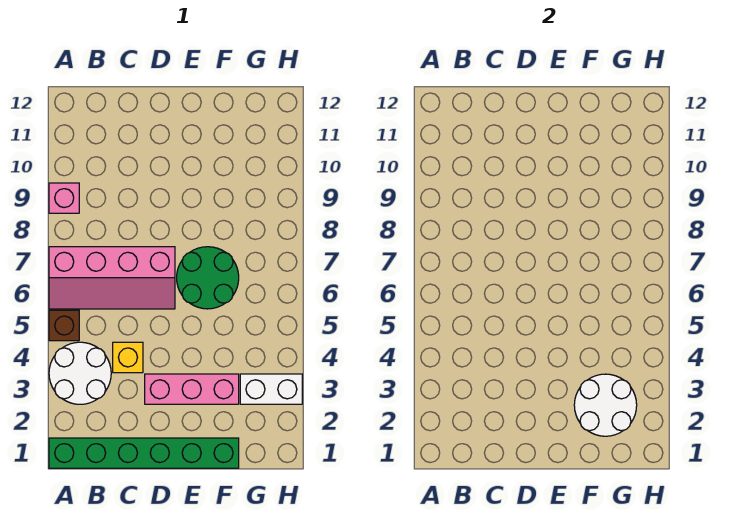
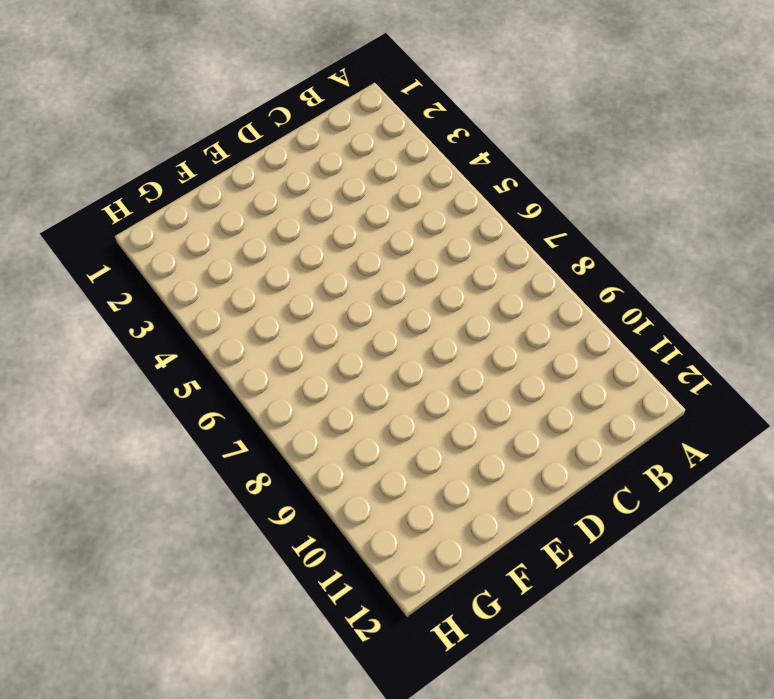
none -> green 1x6 brick [49,438,239,468]
none -> white 2x2 round brick [49,342,111,404]

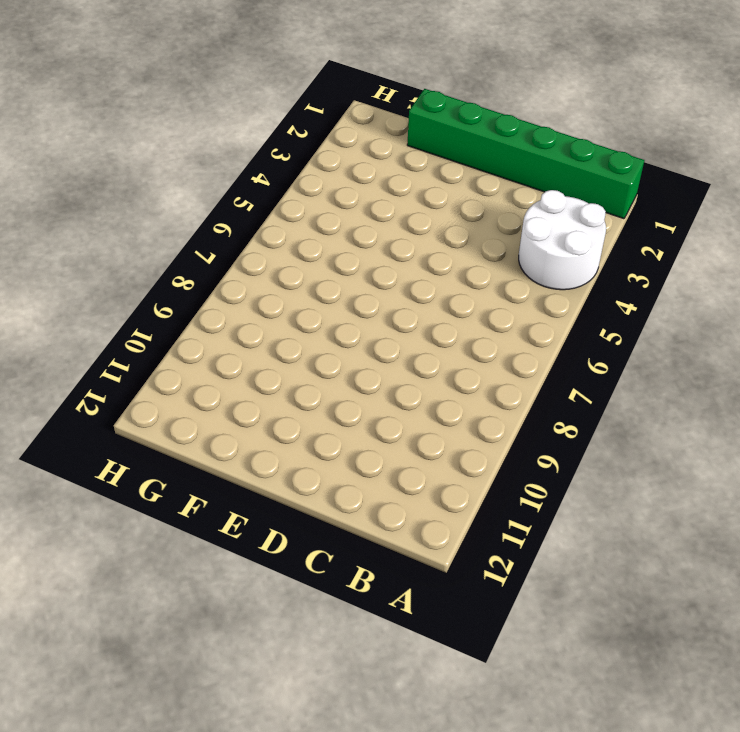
none -> brown 1x1 brick [49,310,79,341]
none -> pink 2x4 slope [49,247,175,309]

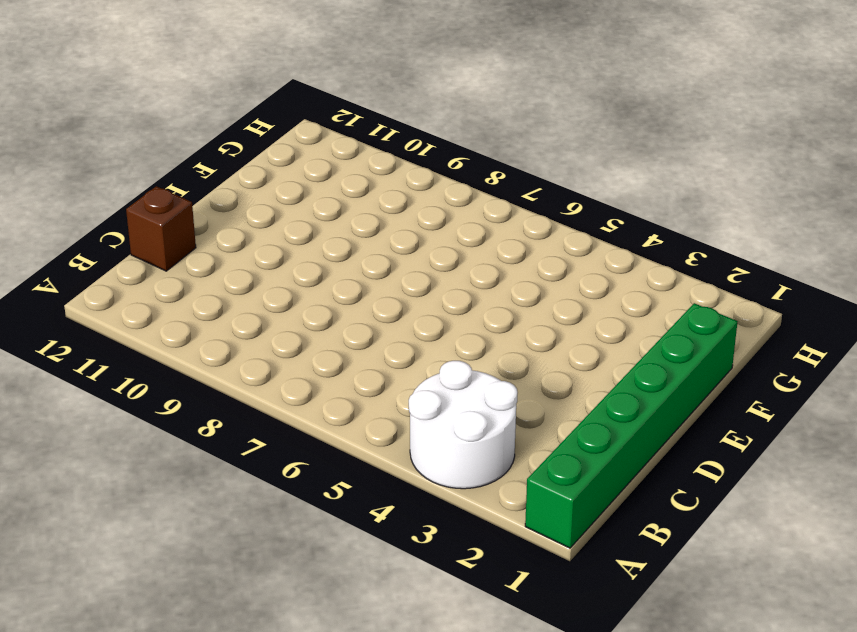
brown 1x1 brick [126,186,196,271] -> brown 1x1 brick moved to [49,310,79,341]
none -> pink 2x4 slope [49,247,175,309]
none -> pink 1x1 brick [49,183,79,213]

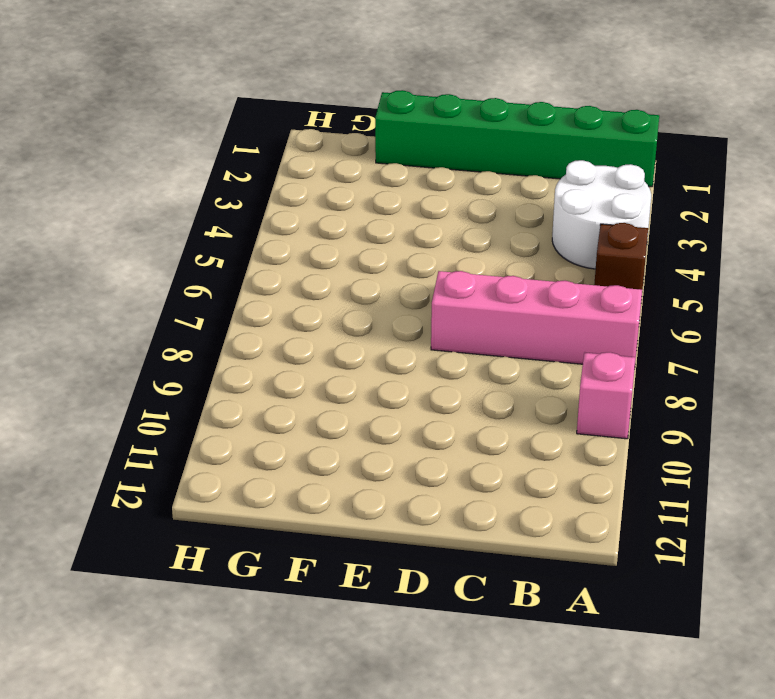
none -> yellow 1x1 brick [113,342,143,373]
none -> pink 1x3 brick [145,374,239,404]

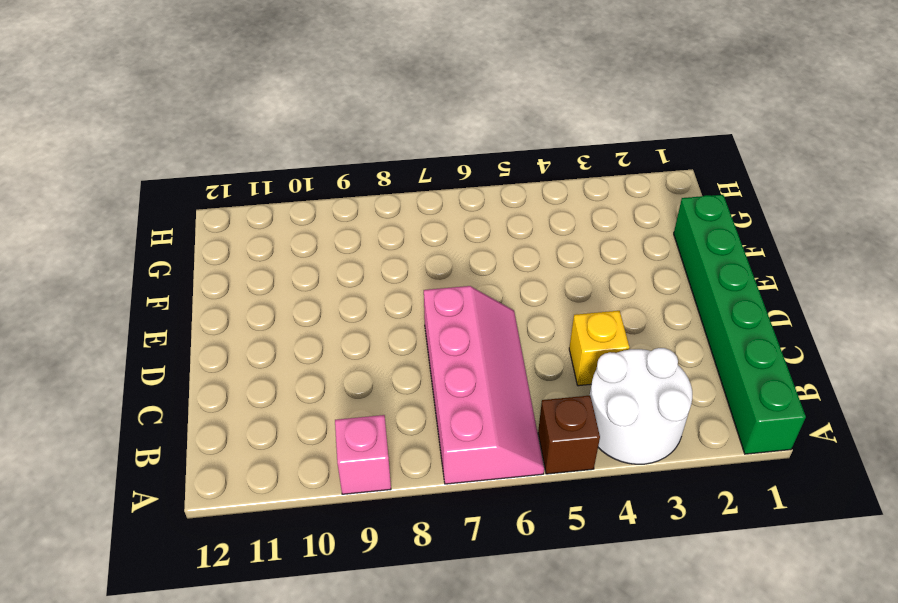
none -> pink 1x3 brick [145,374,239,404]
none -> green 2x2 round brick [177,247,239,309]

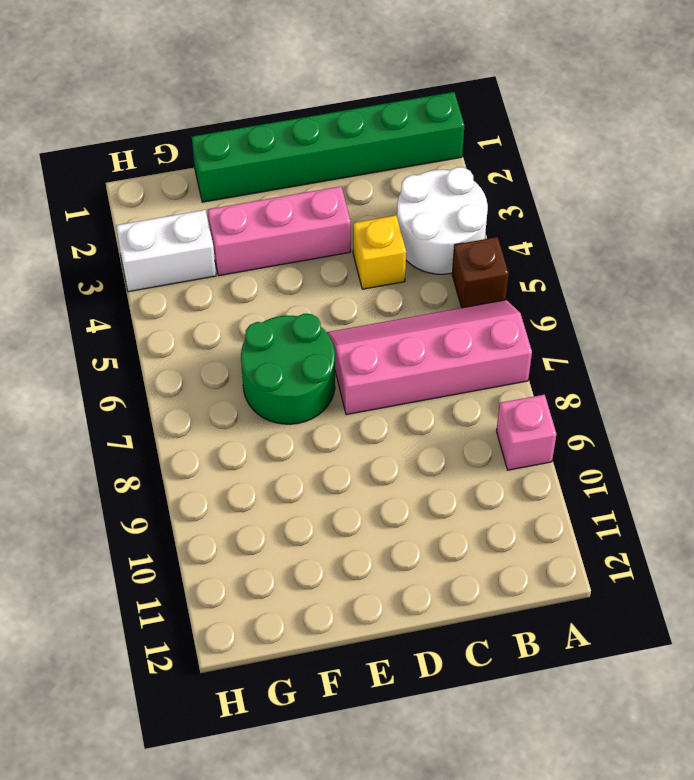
none -> white 2x2 round brick [574,374,637,436]

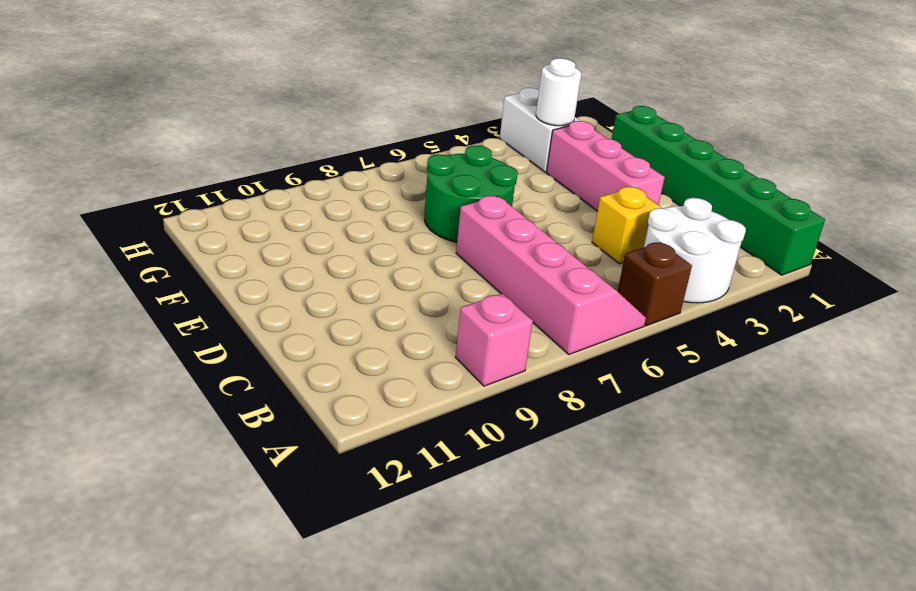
white 1x1 round brick [536,58,581,126] -> white 2x2 round brick [574,374,637,436]

